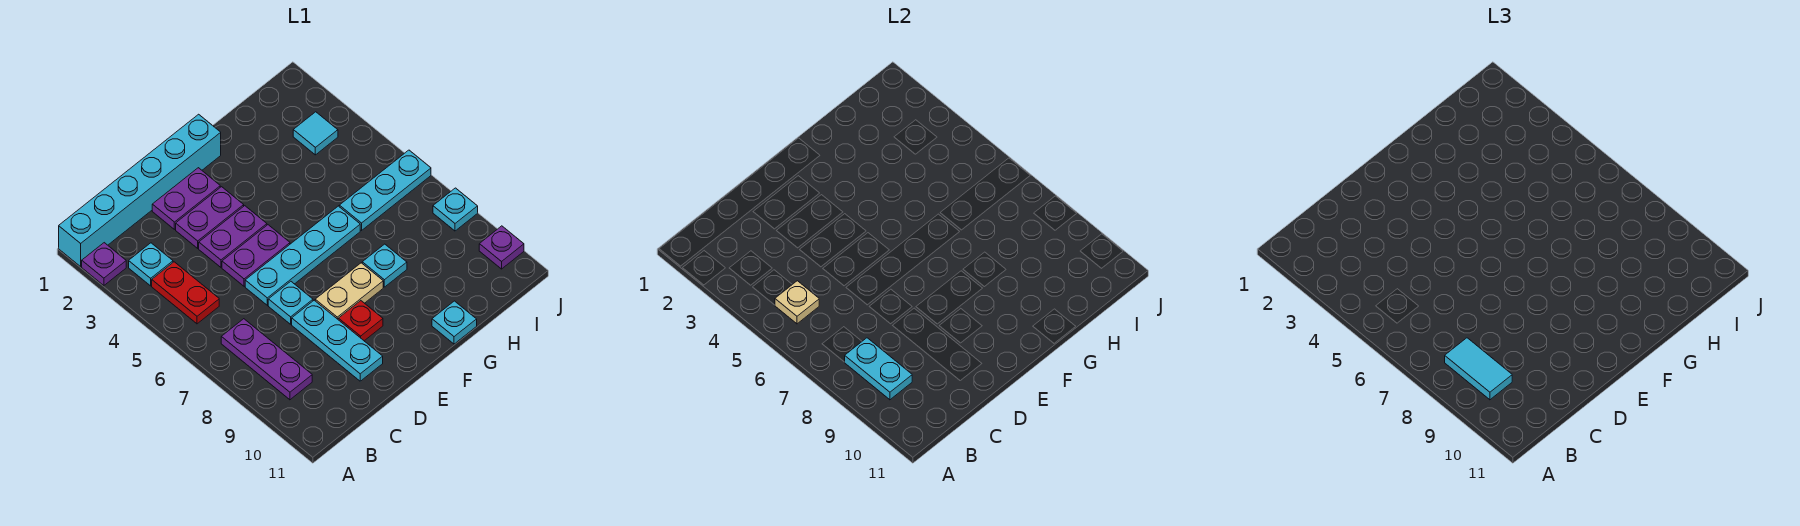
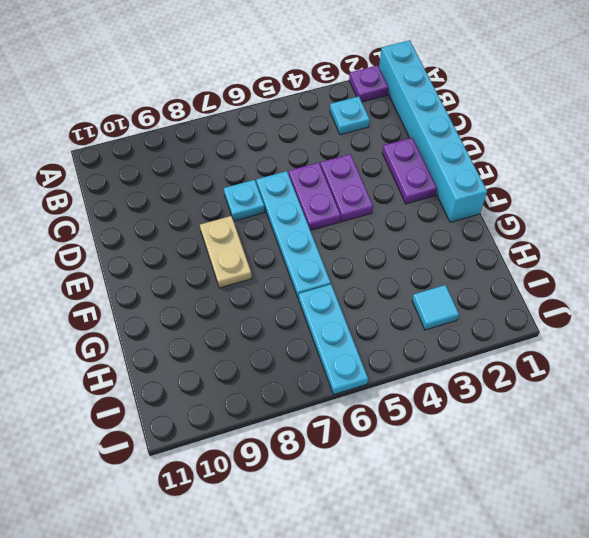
none -> red 1x2 plate [152,262,219,324]
none -> purple 1x3 plate [221,319,312,400]
none -> purple 1x2 plate [176,187,244,248]

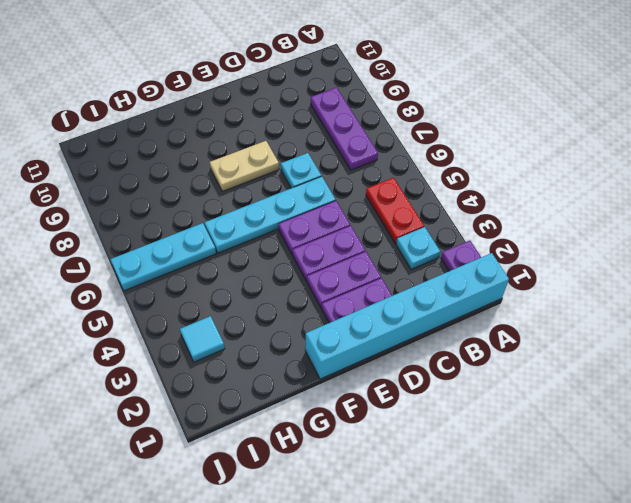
none -> cyan 1x3 plate [292,300,383,381]
none -> red 1x1 plate [338,301,383,341]
none -> cyan 1x1 plate [362,244,407,287]

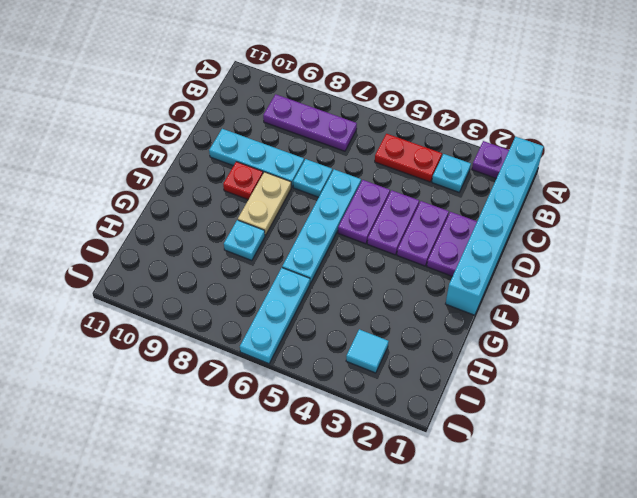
none -> cyan 1x1 plate [432,301,477,344]
none -> cyan 1x1 plate [433,188,478,231]
none -> purple 1x1 plate [479,226,524,269]

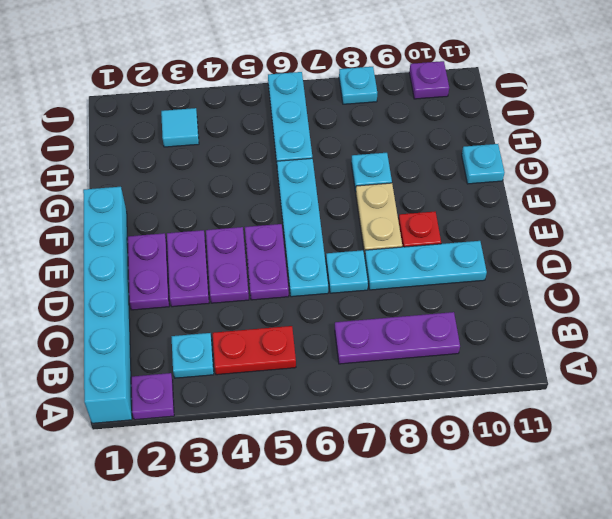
none -> tan 1x1 plate [775,281,819,324]
none -> cyan 1x2 plate [845,338,912,400]
none -> cyan 1x2 tile [1445,338,1512,400]

